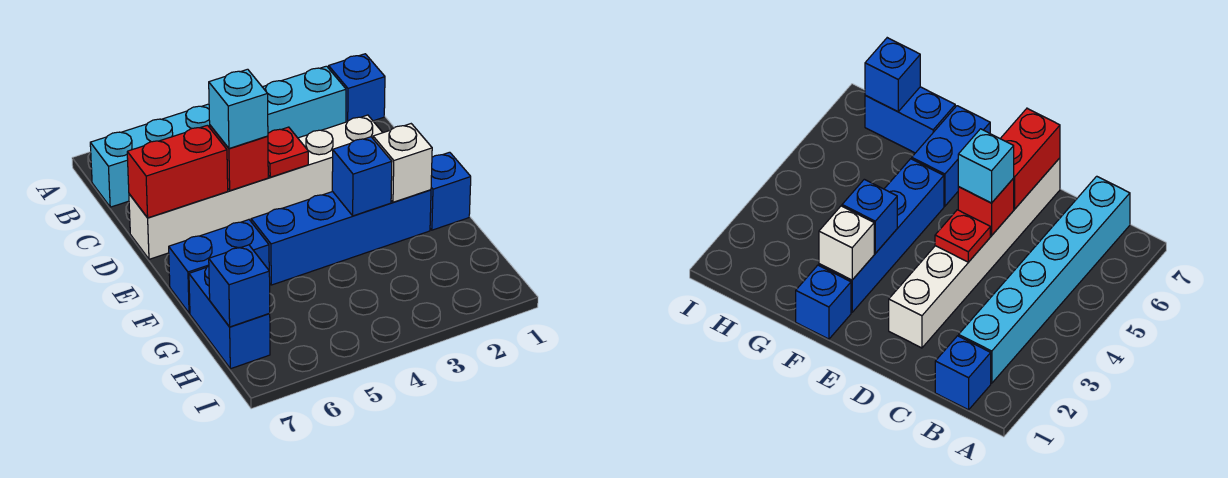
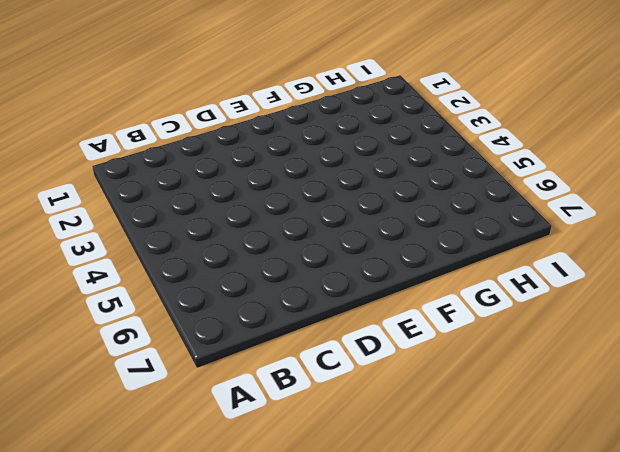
none -> blue 1x1 brick [329,54,385,122]
none -> cyan 1x6 brick [90,66,346,207]
none -> white 1x6 brick [129,115,383,259]

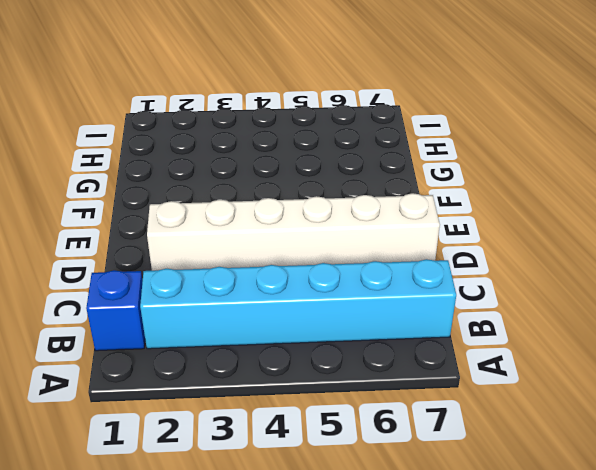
none -> blue 1x1 brick [430,152,471,230]
none -> blue 1x4 brick [251,190,431,285]
none -> blue 1x2 brick [169,220,269,313]

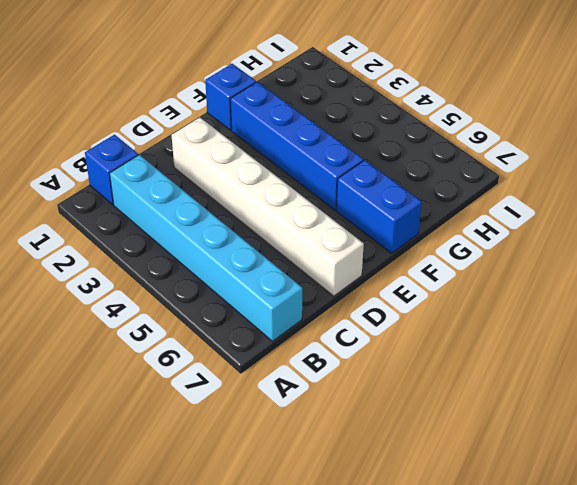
none -> blue 1x2 brick [189,266,270,369]
none -> red 1x1 plate [268,127,308,177]
none -> red 1x1 brick [209,125,268,191]

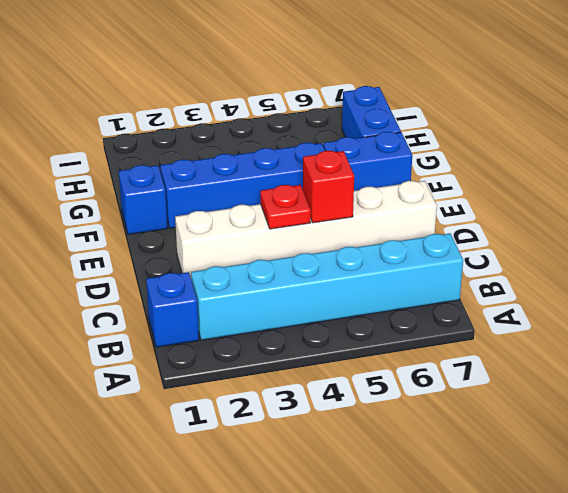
none -> red 1x2 brick [127,125,228,218]
none -> white 1x1 brick [373,124,432,202]
none -> blue 1x1 brick [332,137,392,216]

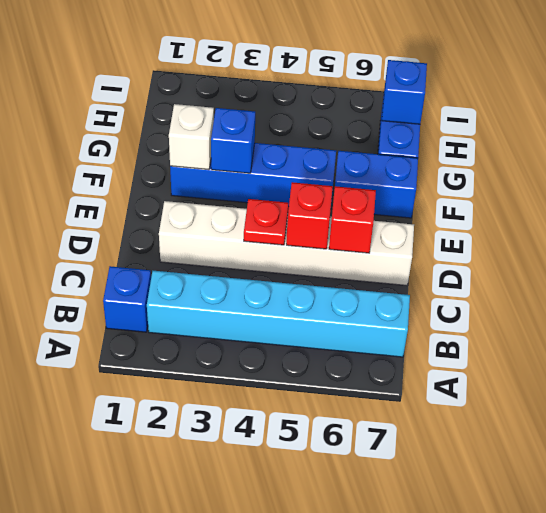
red 1x1 brick [329,186,376,253] -> red 1x2 brick [127,125,228,218]
none -> blue 1x1 brick [430,152,471,230]
none -> cyan 1x1 brick [209,69,268,148]

